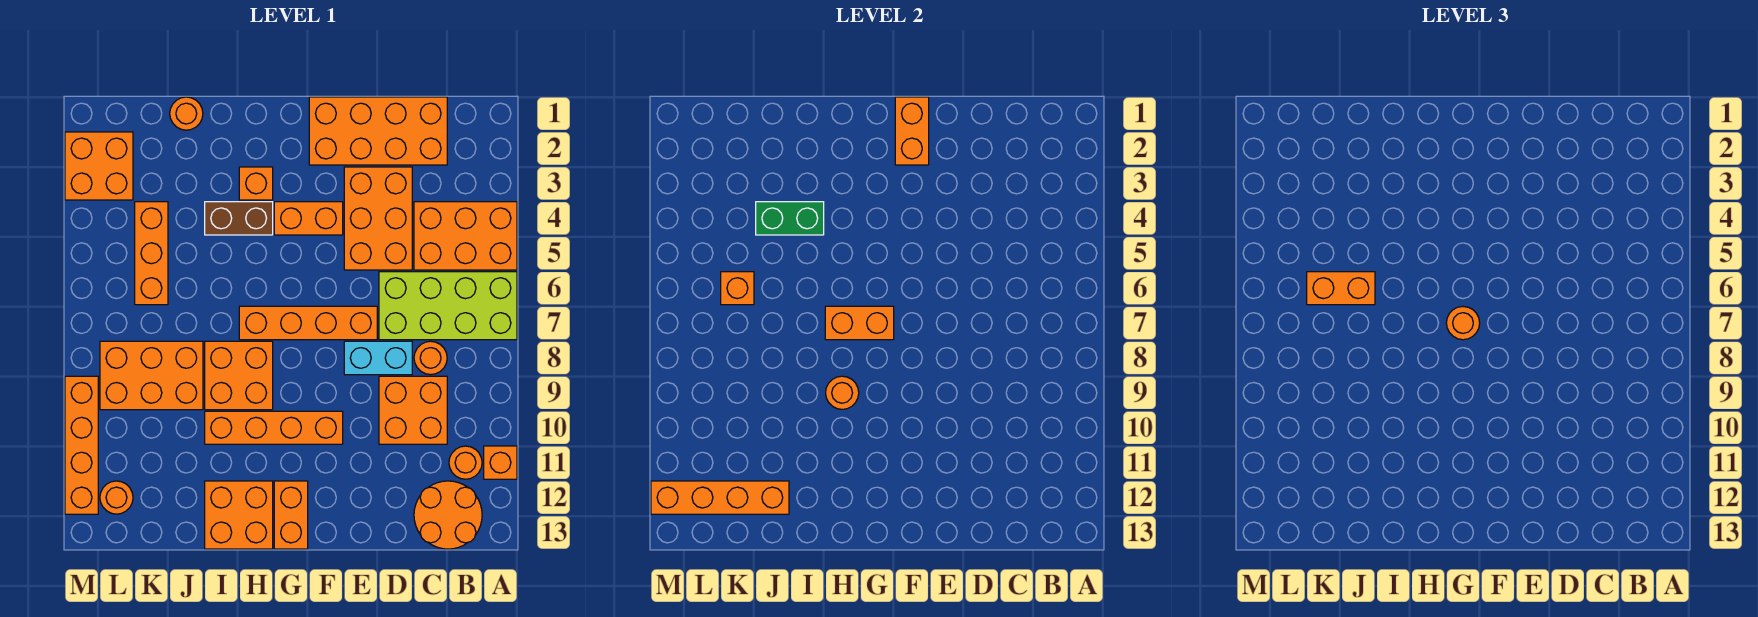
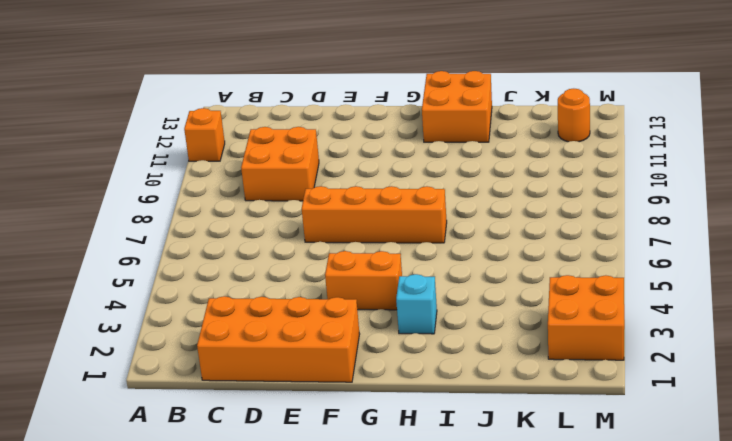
cyan 1x1 brick [396,274,437,334] -> orange 1x1 brick [239,167,273,200]
none -> orange 2x3 brick [414,202,517,270]
none -> lime 2x4 brick [379,272,517,340]
none -> orange 1x1 round brick [449,446,482,479]
none -> orange 2x2 round brick [414,481,482,549]

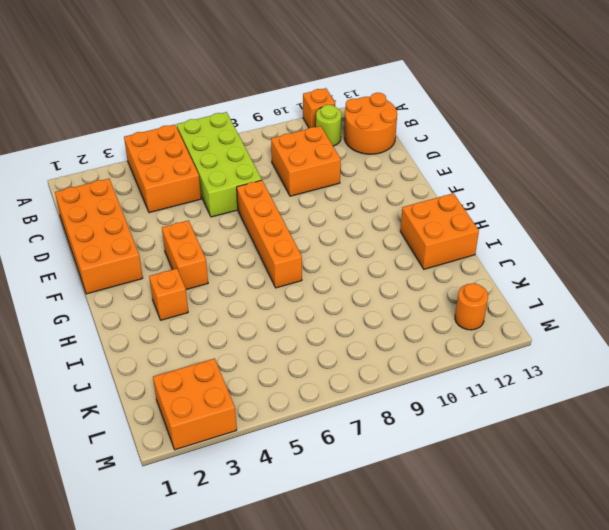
lime 1x1 round brick [316,105,342,146] -> orange 1x1 round brick [449,446,482,479]
none -> orange 1x1 round brick [414,341,447,375]
none -> orange 2x3 brick [344,167,412,270]
none -> cyan 1x2 brick [344,341,412,375]
none -> orange 1x4 brick [205,411,343,444]

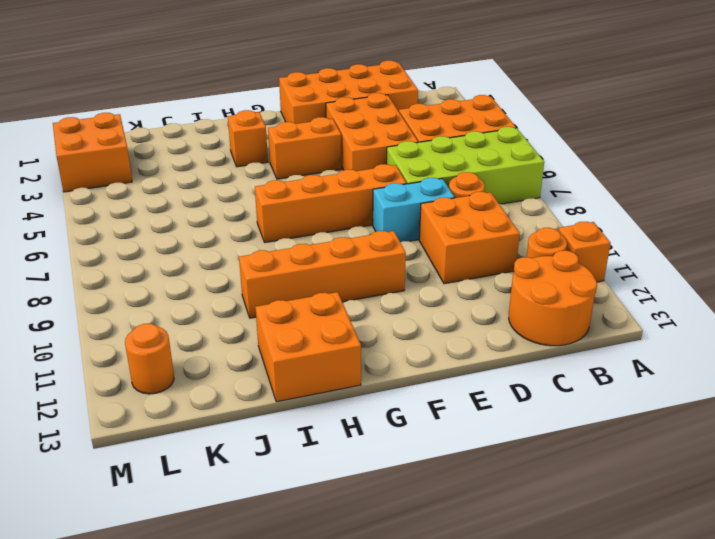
none -> orange 1x2 brick [274,481,308,549]
none -> brown 1x2 brick [205,202,273,235]
none -> orange 2x2 brick [205,341,273,410]
none -> orange 1x1 round brick [170,97,203,130]

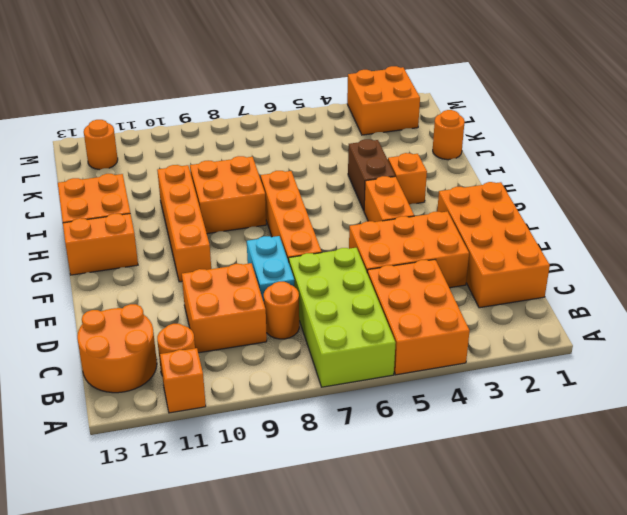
none -> orange 2x3 brick [100,341,203,410]
none -> orange 1x3 brick [135,202,168,305]
none -> orange 1x4 brick [65,376,98,514]
none -> orange 1x2 brick [895,97,929,165]

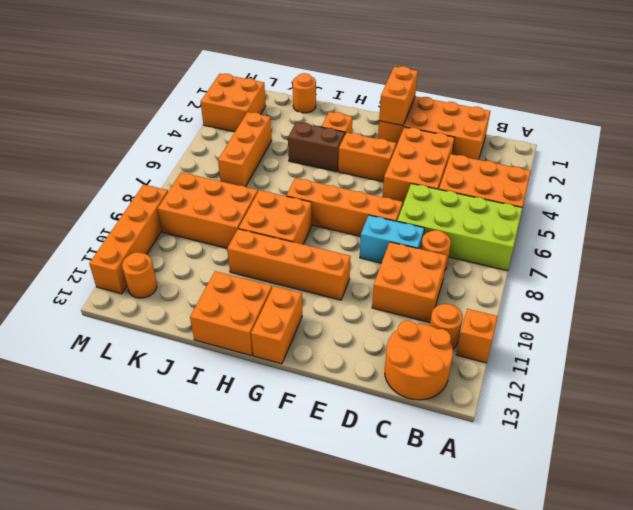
none -> orange 1x2 brick [825,306,894,340]
none -> orange 1x1 round brick [826,376,859,409]
none -> green 1x2 brick [756,202,824,235]
none -> orange 1x4 brick [651,481,789,514]

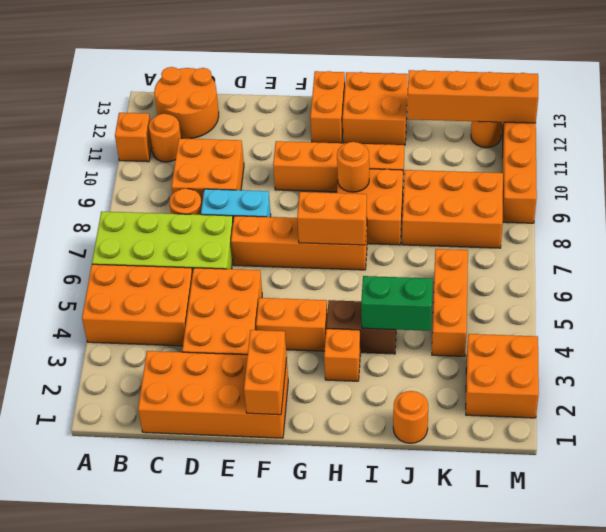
none -> orange 1x1 brick [721,272,754,305]
none -> orange 1x1 round brick [1446,307,1480,340]
none -> orange 1x2 brick [1307,272,1375,305]

